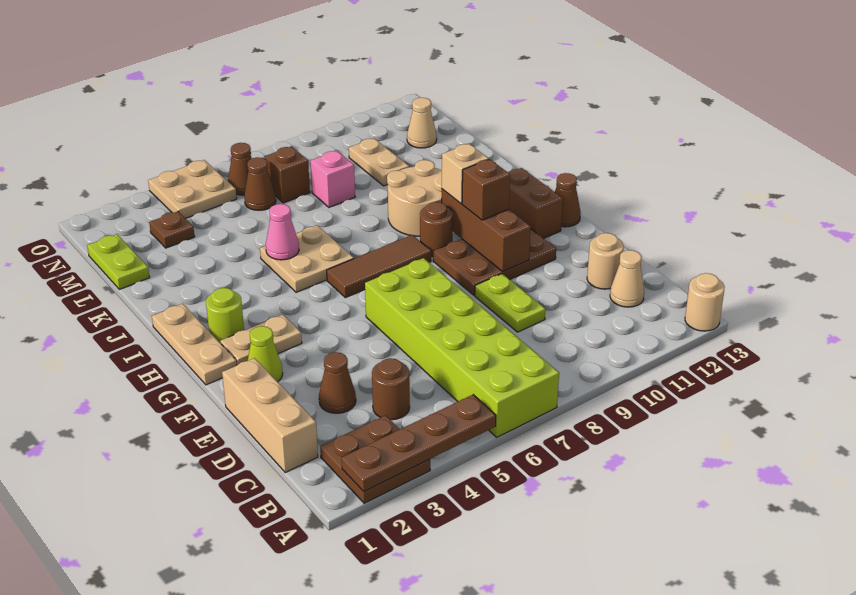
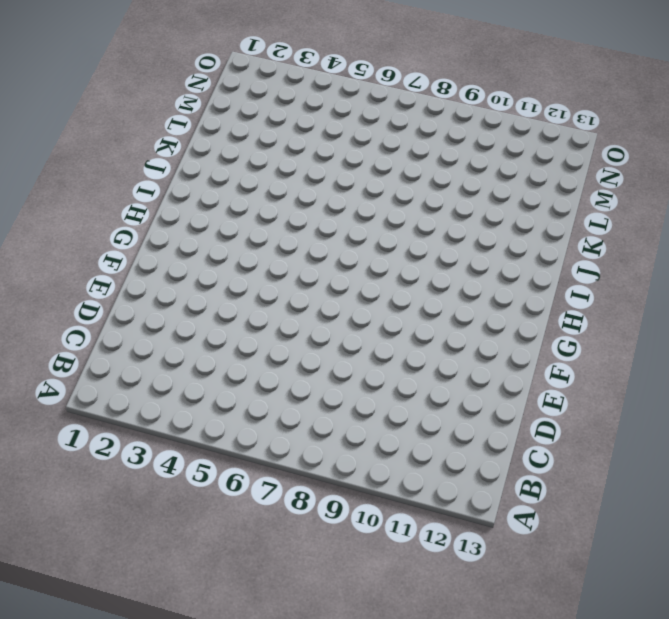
none -> brown 2x2 plate [320,415,430,503]
none -> lime 2x6 brick [365,258,559,437]
none -> tan 1x1 round brick [685,273,725,331]
none -> tan 1x3 brick [222,358,318,472]

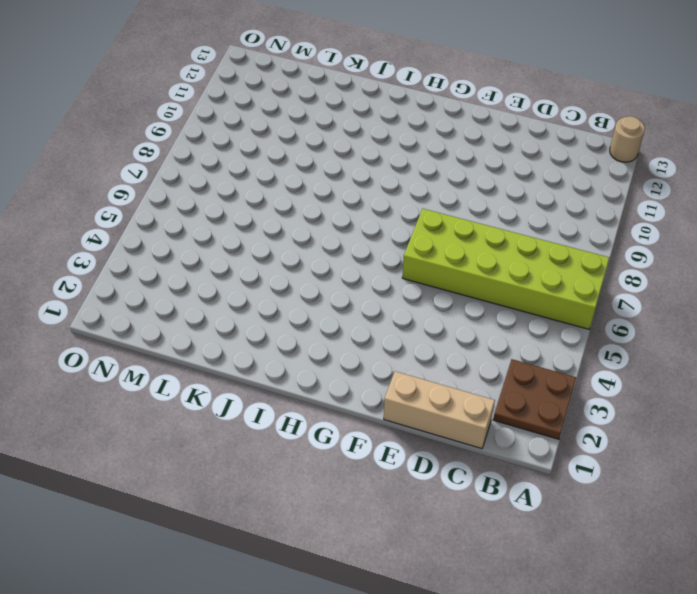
none -> brown 1x1 round brick [372,358,410,420]
none -> tan 1x1 cone [610,250,644,307]
none -> brown 1x1 cone [319,352,356,413]
none -> lime 1x2 plate [475,274,545,332]

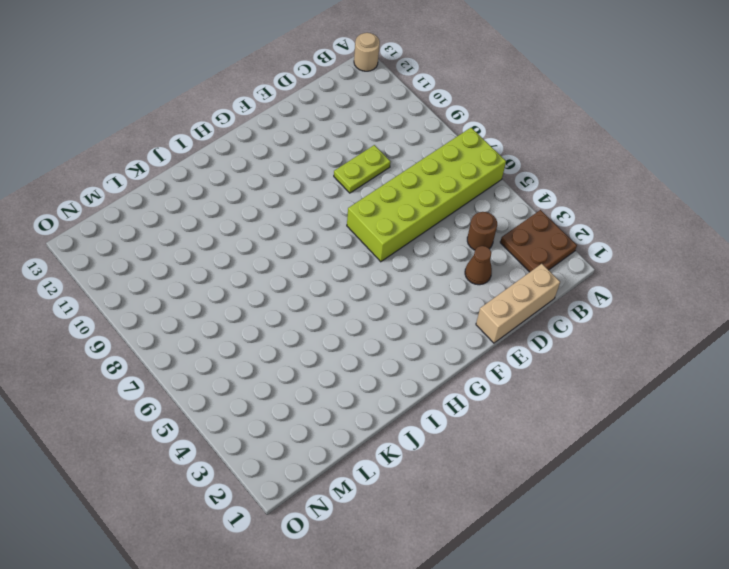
none -> tan 1x1 cone [610,250,644,307]
none -> tan 1x1 round brick [587,233,624,289]
none -> lime 1x1 cone [248,326,283,382]
none -> brown 2x3 plate [433,229,556,295]

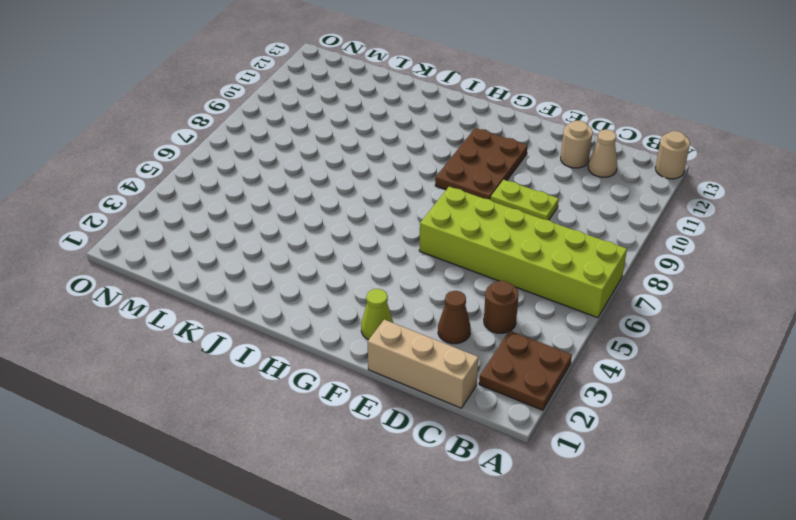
none -> tan 1x3 plate [152,304,237,385]
none -> tan 1x2 plate [220,314,302,365]
none -> brown 1x2 brick [509,168,563,239]
none -> brown 1x1 cone [555,173,581,227]

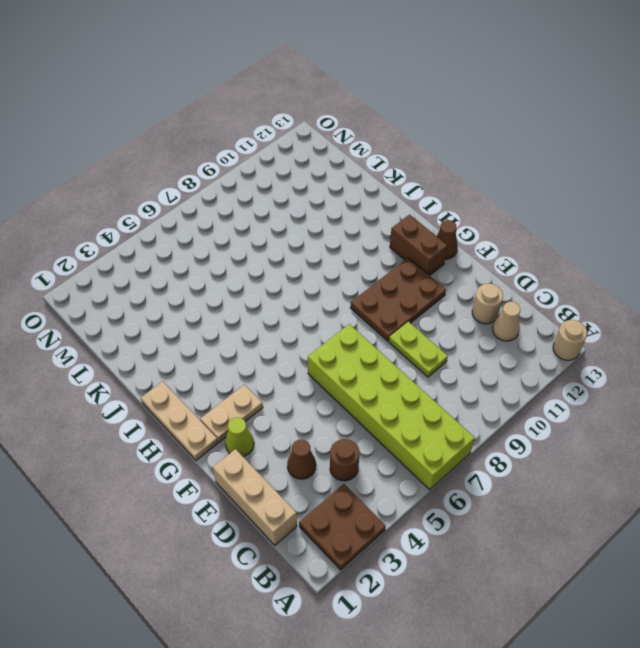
none -> lime 1x1 round brick [206,288,244,342]
none -> brown 1x3 tile [327,235,431,298]
none -> brown 1x1 round brick [420,202,453,257]
none -> tan 2x2 plate [260,225,354,292]

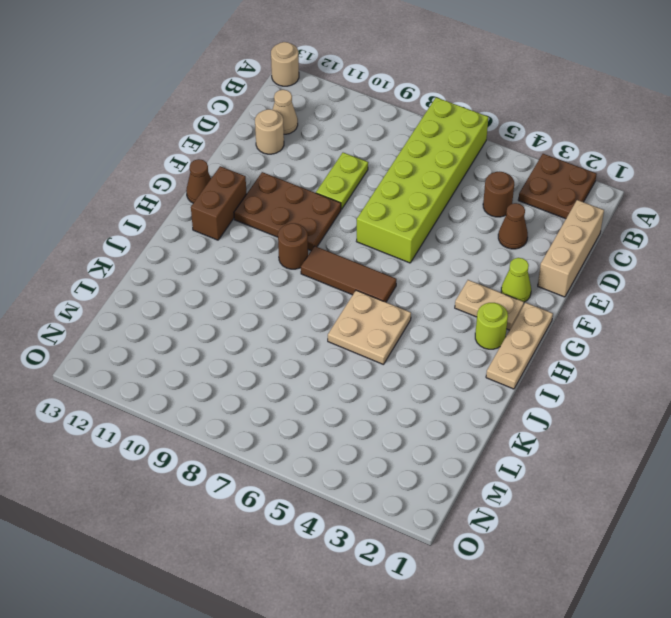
none -> tan 2x2 round brick [387,160,442,236]
none -> lime 1x2 plate [87,234,150,289]
none -> pink 1x1 brick [310,151,355,207]
none -> tan 1x2 plate [349,138,409,186]

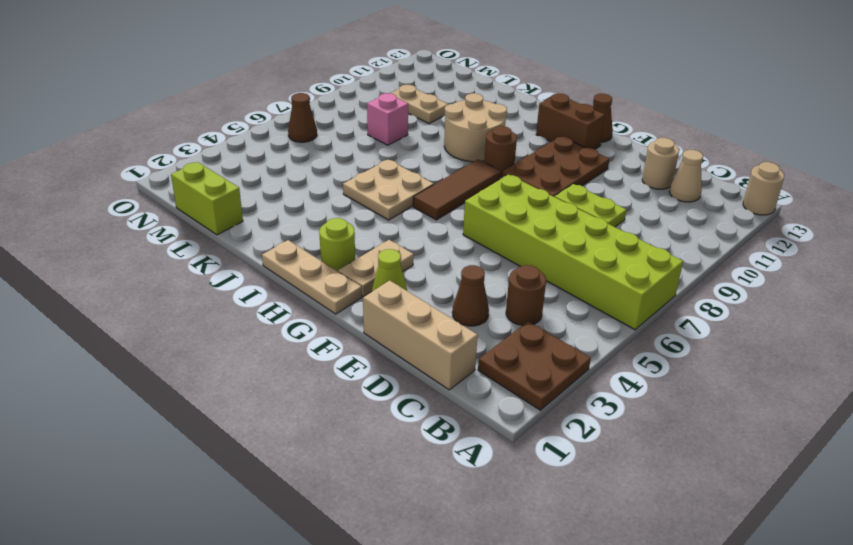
lime 1x2 brick [171,162,243,235] -> lime 1x2 plate [87,234,150,289]
none -> brown 1x1 plate [149,211,195,248]
none -> brown 1x1 cone [244,157,276,210]
none -> brown 1x1 brick [265,146,310,203]
none -> tan 1x1 cone [407,98,437,148]

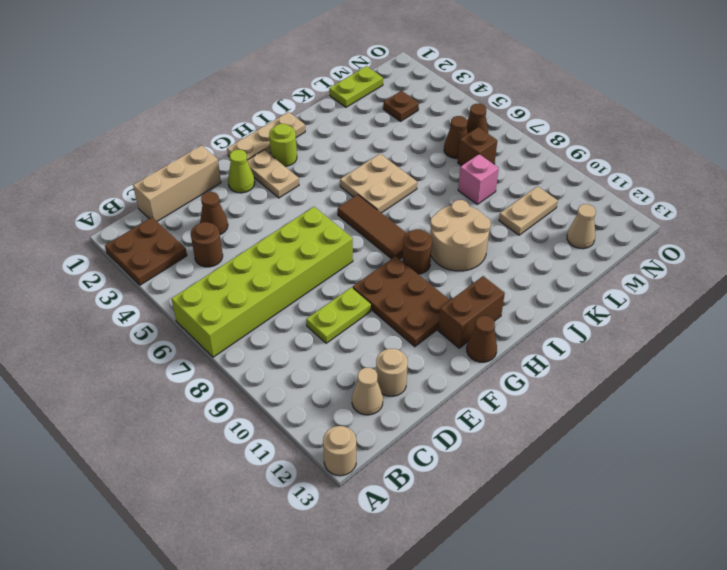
none -> tan 2x2 plate [148,160,237,219]
none -> brown 1x4 plate [342,395,496,492]
none -> brown 1x3 brick [442,189,531,272]
none -> pink 1x1 cone [266,204,299,260]

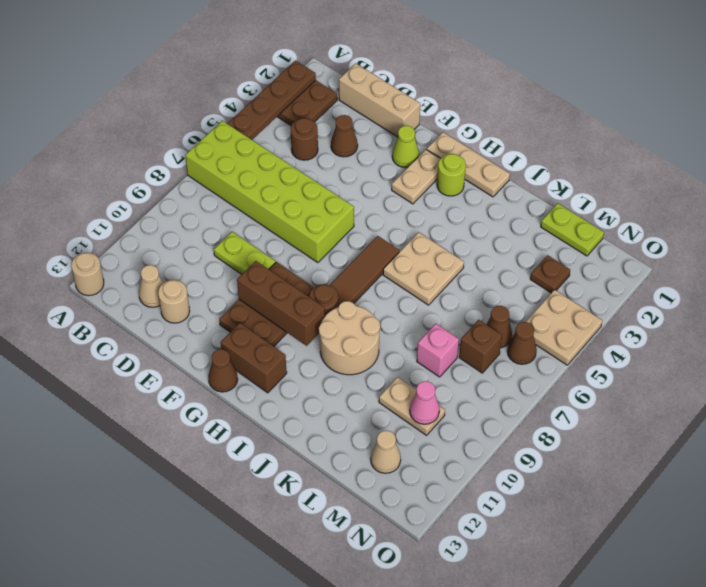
pink 1x1 cone [410,381,439,424] -> pink 1x1 cone moved to [266,204,299,260]
none -> brown 1x1 brick [462,159,510,220]
none -> tan 1x1 brick [442,143,489,204]

